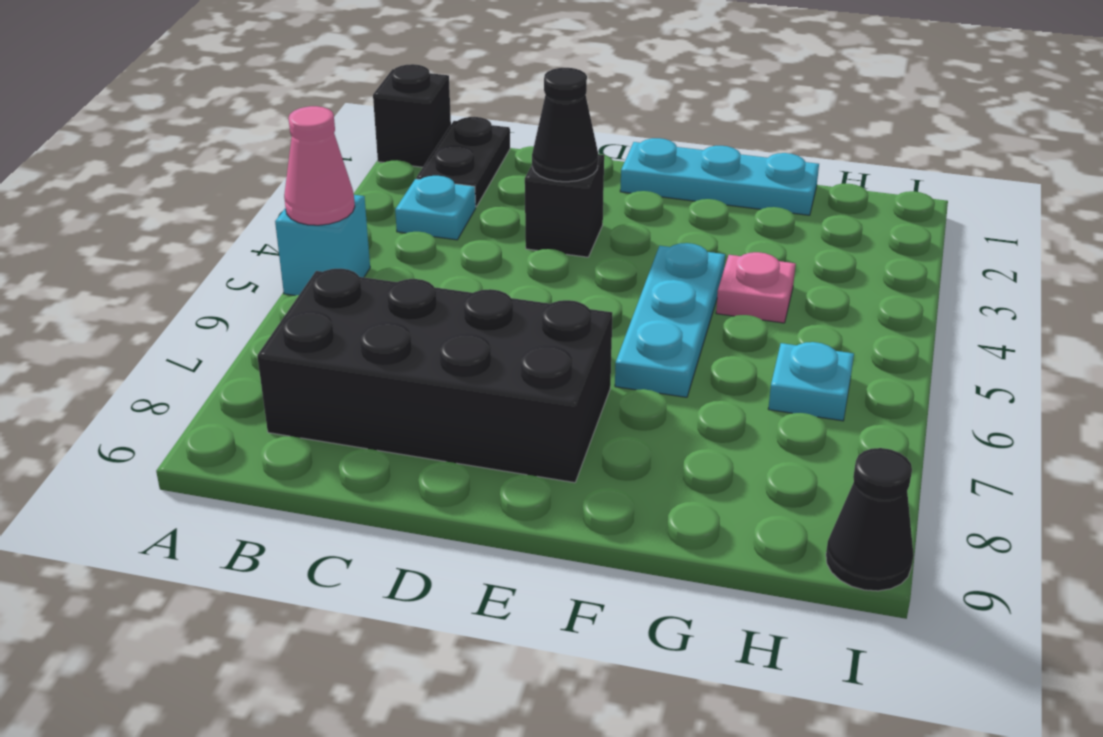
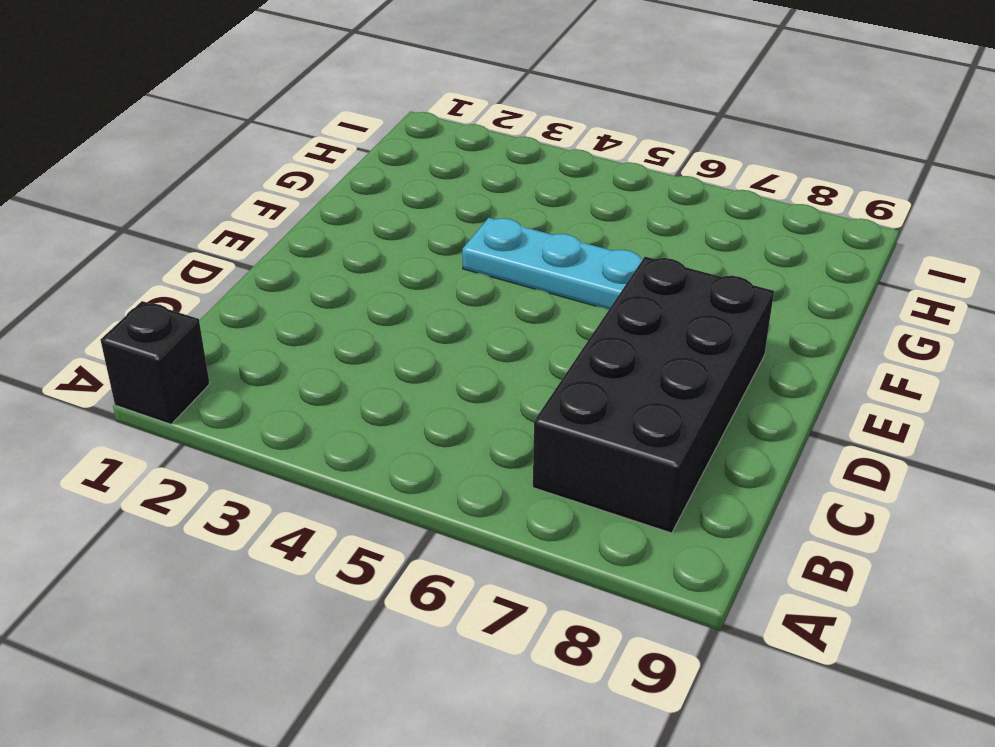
none -> cyan 1x1 brick [275,195,370,296]
none -> black 1x2 plate [416,117,510,207]
none -> cyan 1x1 plate [395,176,476,240]

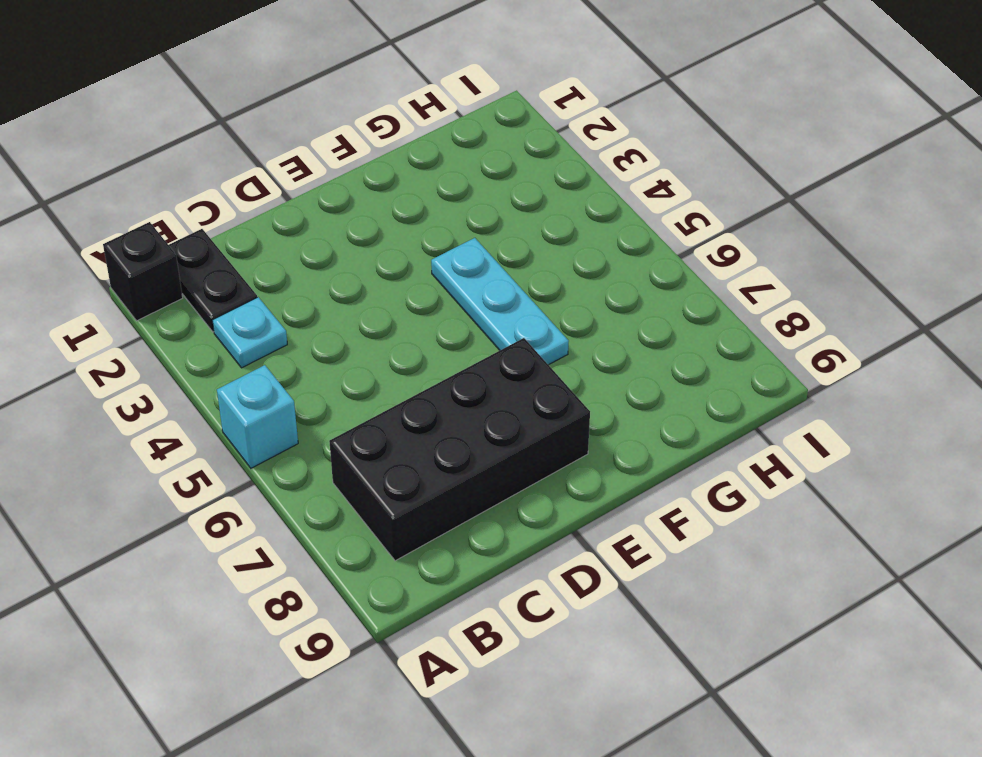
none -> black 1x1 brick [525,154,604,257]
none -> cyan 1x3 plate [620,138,819,215]
none -> pink 1x1 plate [716,252,796,323]

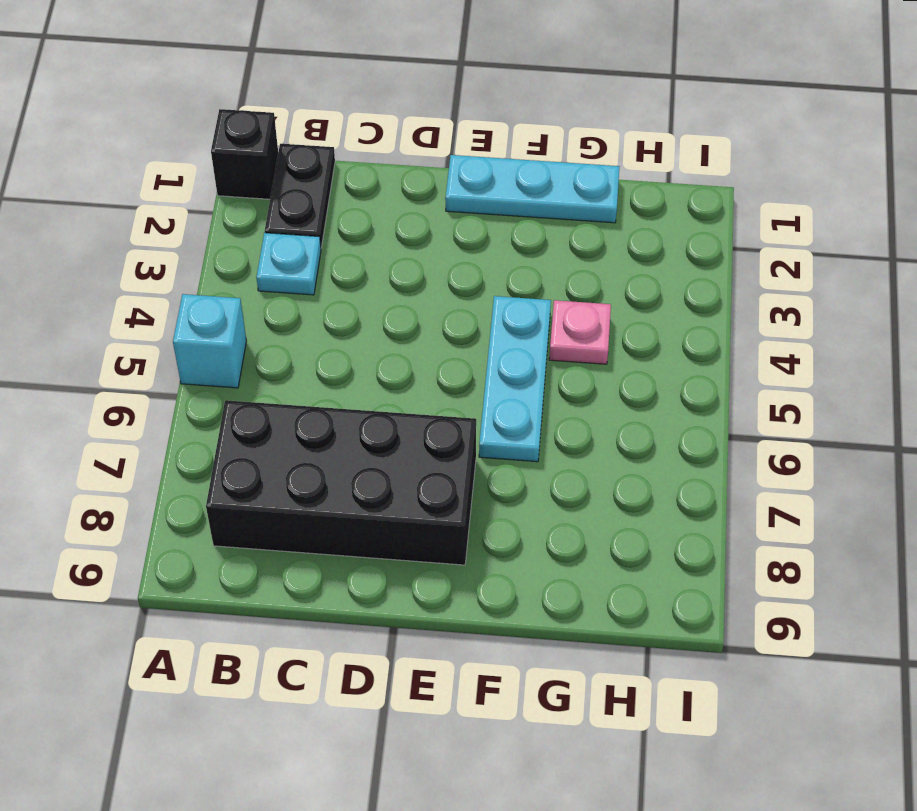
none -> black 1x1 brick [525,154,604,257]
none -> cyan 1x1 plate [768,342,854,421]
none -> black 1x1 cone [826,448,913,591]

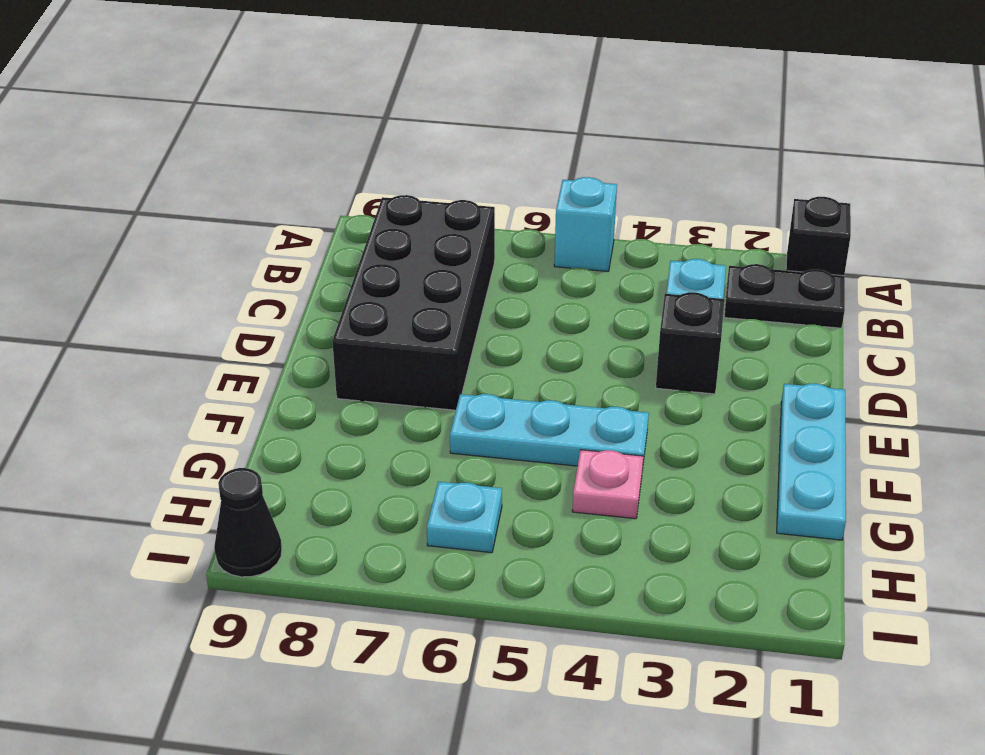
none -> pink 1x1 cone [284,106,355,225]
none -> black 1x1 cone [532,68,598,182]

